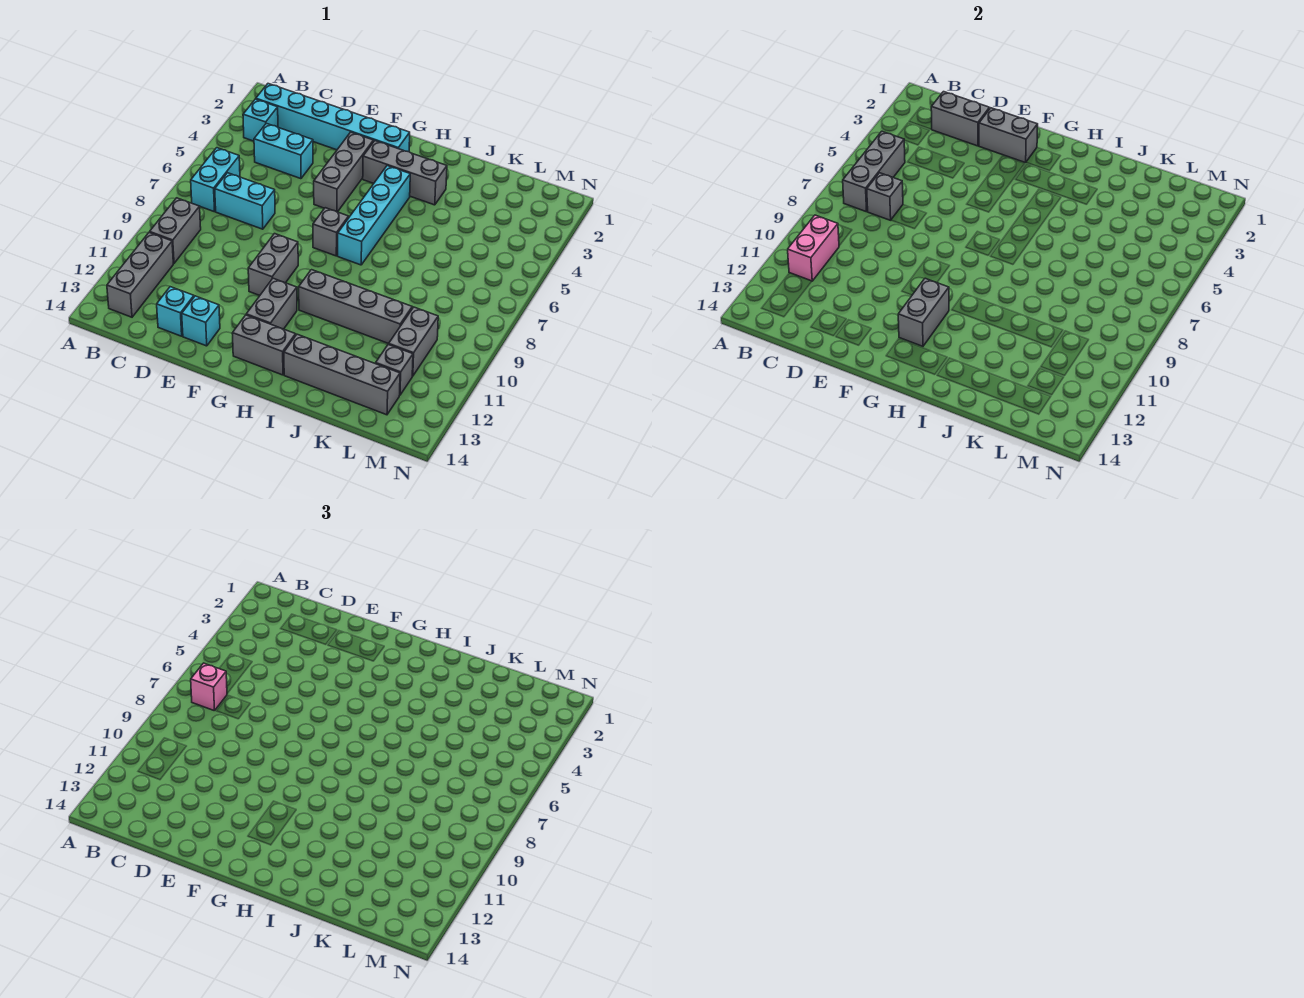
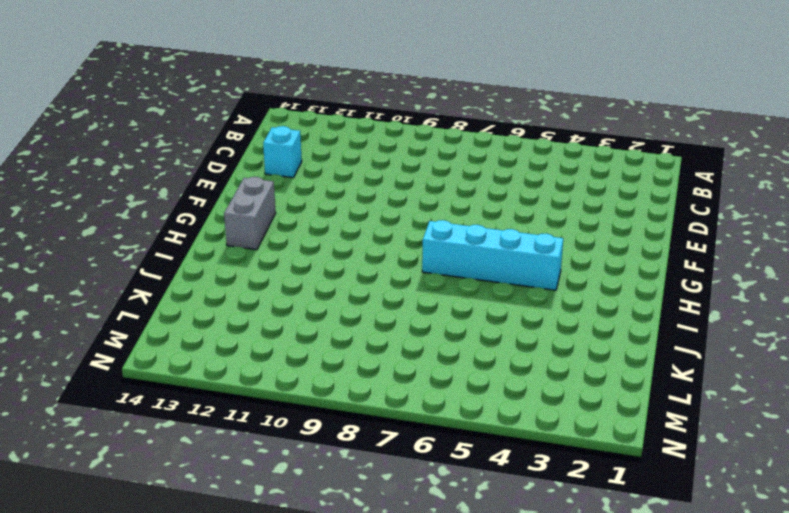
none -> cyan 1x6 brick [256,84,410,152]
none -> cyan 1x1 brick [243,99,278,141]
none -> cyan 1x2 brick [191,148,240,212]

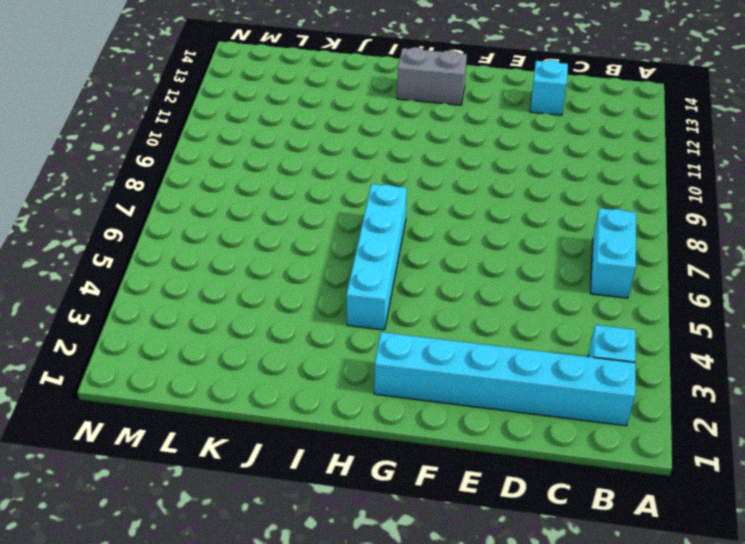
none -> grey 1x2 brick [150,198,201,263]
none -> grey 1x3 brick [107,232,173,317]
none -> cyan 1x2 brick [254,123,313,179]

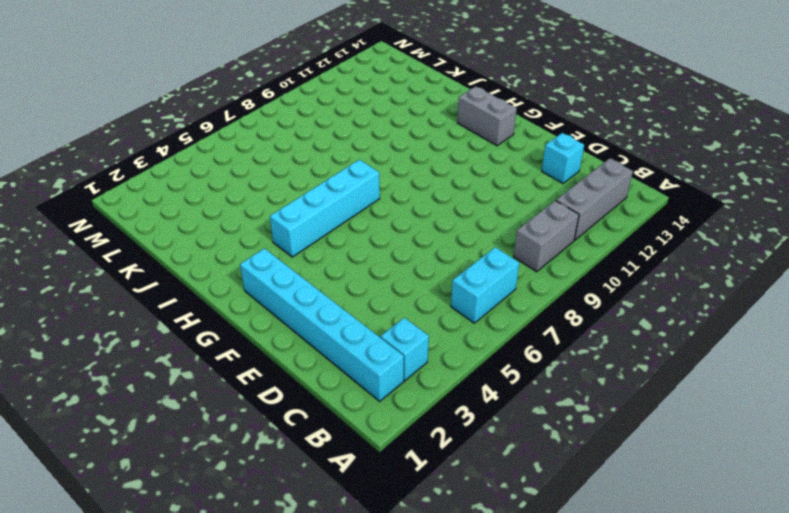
none -> cyan 1x2 brick [254,123,313,179]
none -> cyan 1x2 brick [215,173,275,229]
none -> cyan 1x1 brick [182,296,220,346]

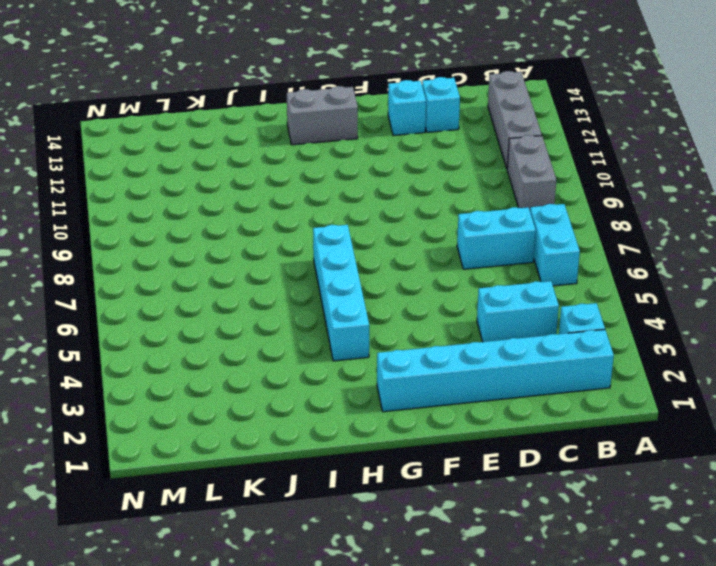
none -> grey 1x3 brick [314,132,374,212]
none -> grey 1x2 brick [248,234,298,296]
none -> grey 1x3 brick [363,141,447,205]

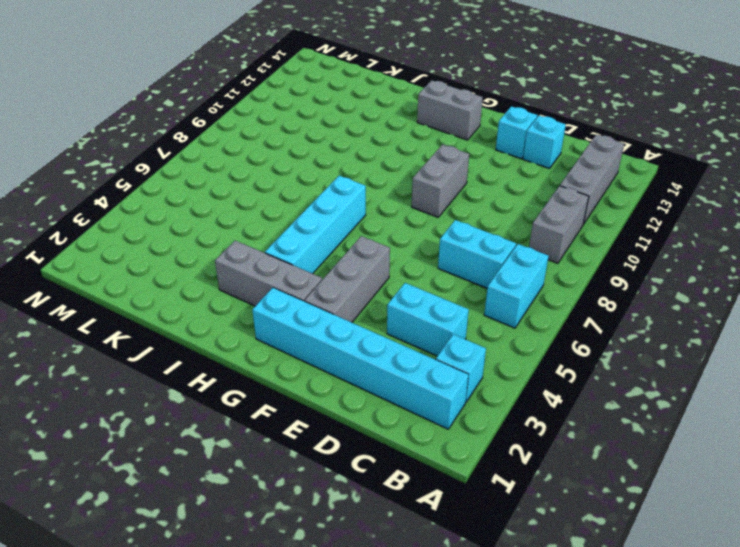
none -> grey 1x1 brick [313,208,349,256]
none -> grey 1x2 brick [246,278,297,329]
none -> grey 1x4 brick [299,270,412,344]

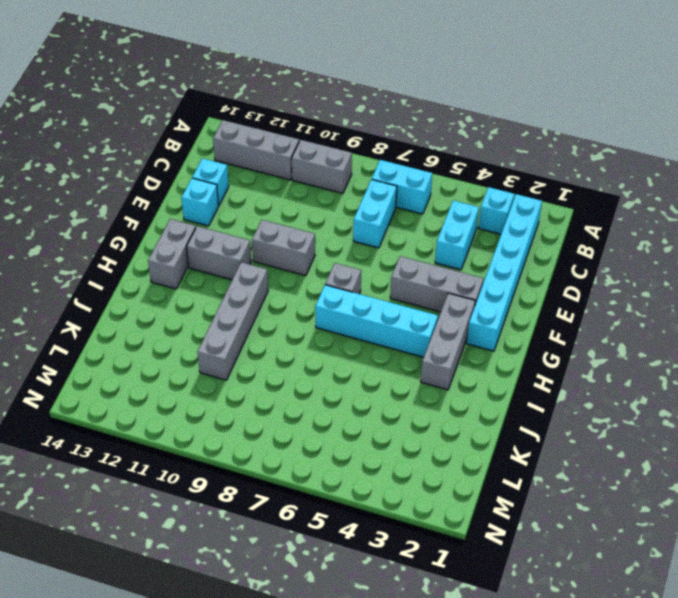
none -> grey 1x4 brick [284,334,400,415]
none -> grey 1x2 brick [389,307,438,376]
none -> grey 1x1 brick [376,344,413,395]

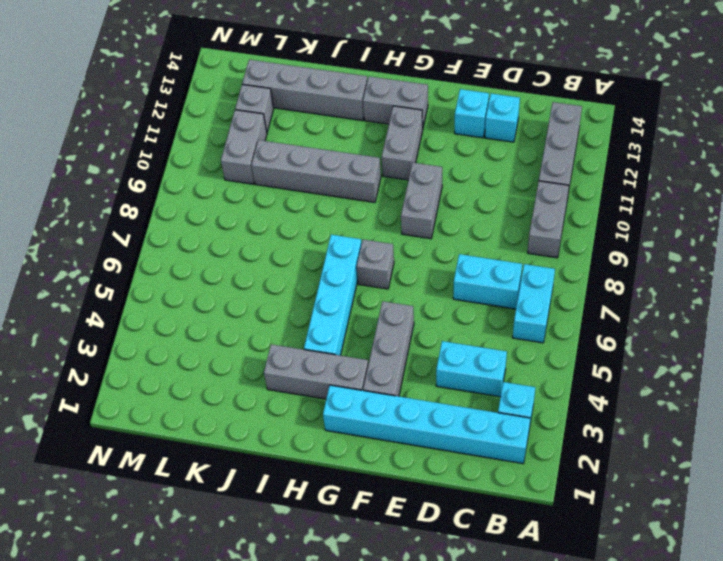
none -> grey 1x3 brick [843,131,905,212]
none -> pink 1x2 brick [788,215,839,281]
none -> grey 1x2 brick [931,92,990,146]

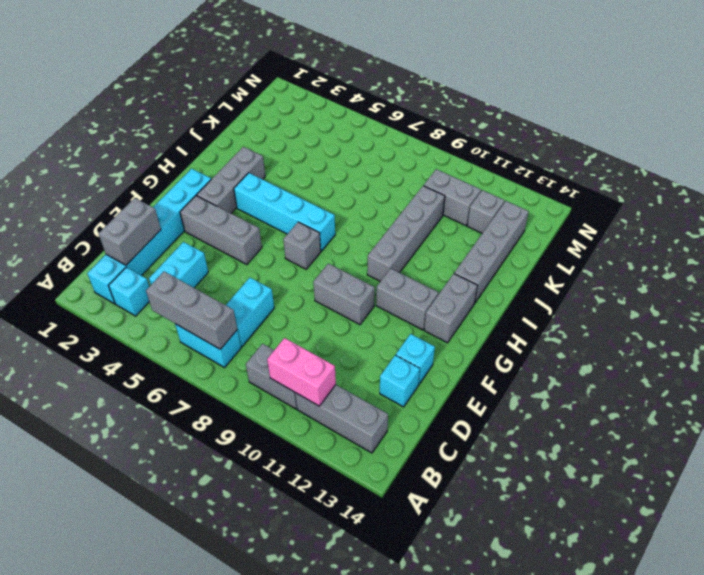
none -> grey 1x1 brick [867,173,903,220]
none -> grey 1x2 brick [979,108,1038,163]
none -> grey 1x2 brick [898,278,949,346]

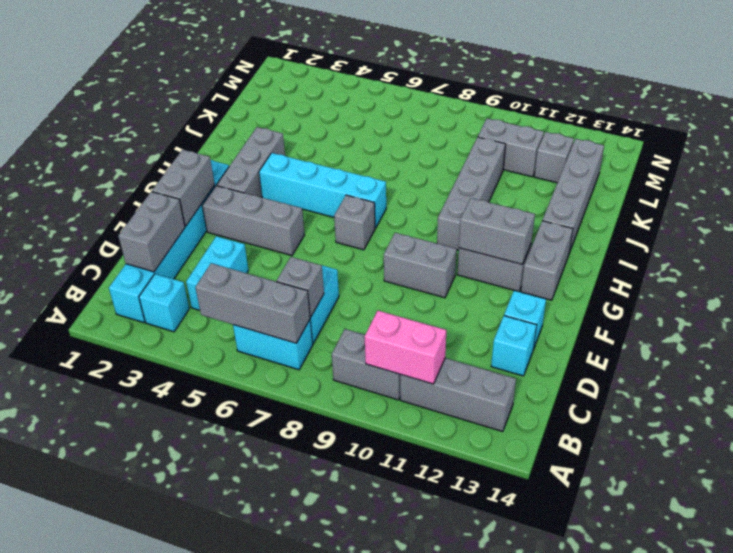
none -> pink 1x1 brick [191,663,227,711]

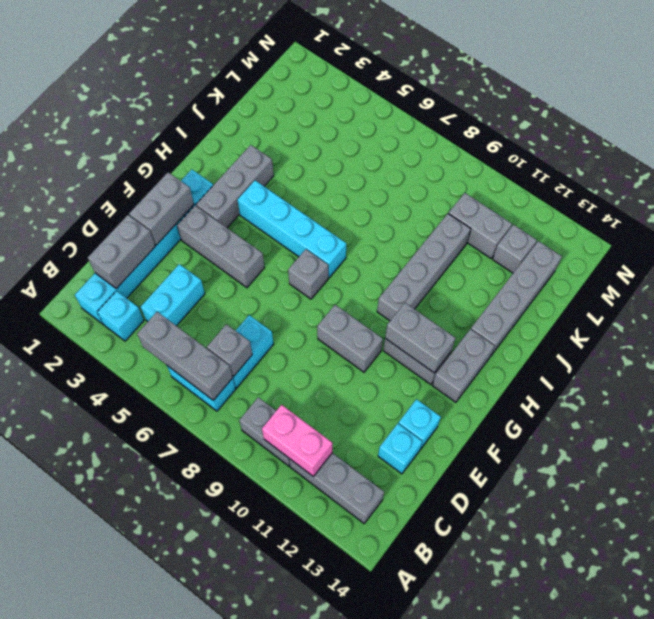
none -> pink 1x1 brick [191,663,227,711]

